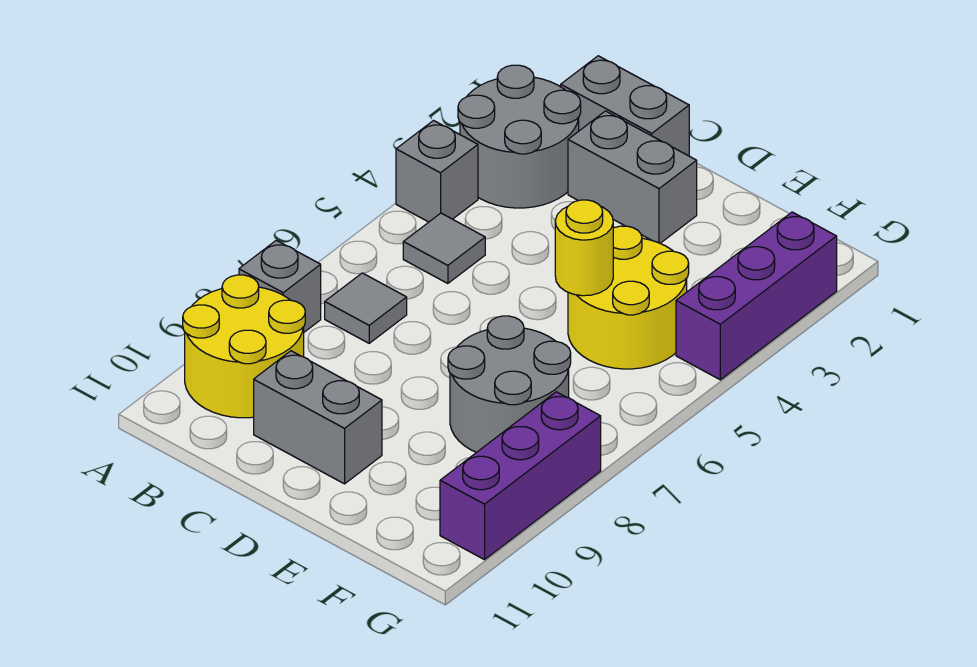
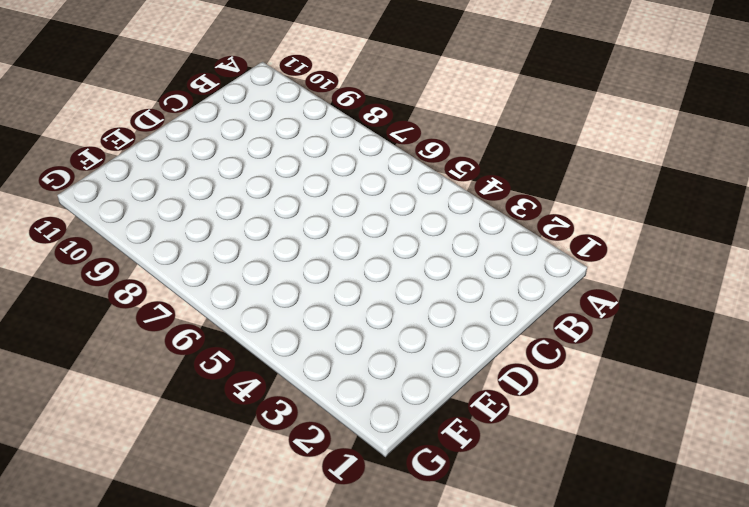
none -> grey 2x2 round brick [458,65,581,208]
none -> grey 1x1 brick [396,121,478,222]
none -> grey 1x1 brick [239,240,321,332]

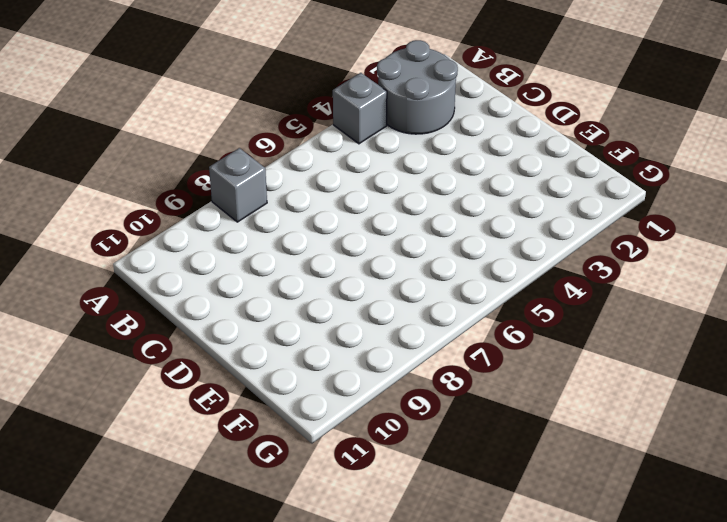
none -> yellow 2x2 round brick [183,275,305,418]
none -> grey 1x2 brick [561,56,689,156]
none -> grey 1x1 tile [403,213,485,284]

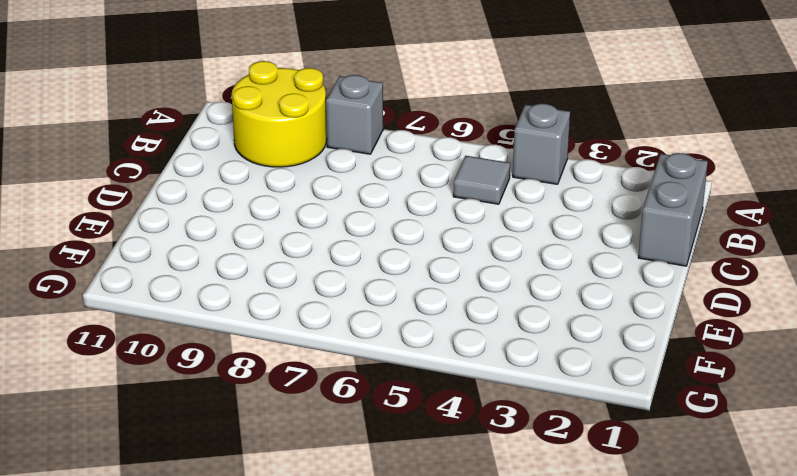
none -> grey 2x2 round brick [458,65,581,208]
none -> grey 1x1 tile [325,273,407,343]
none -> grey 1x2 brick [568,111,697,243]

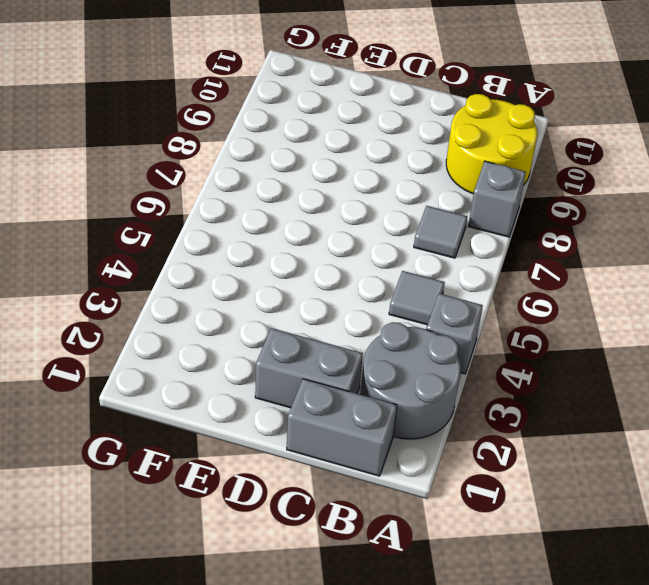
none -> grey 1x2 brick [254,351,382,484]
none -> yellow 2x2 round brick [568,226,689,369]
none -> grey 2x2 round brick [448,316,571,453]

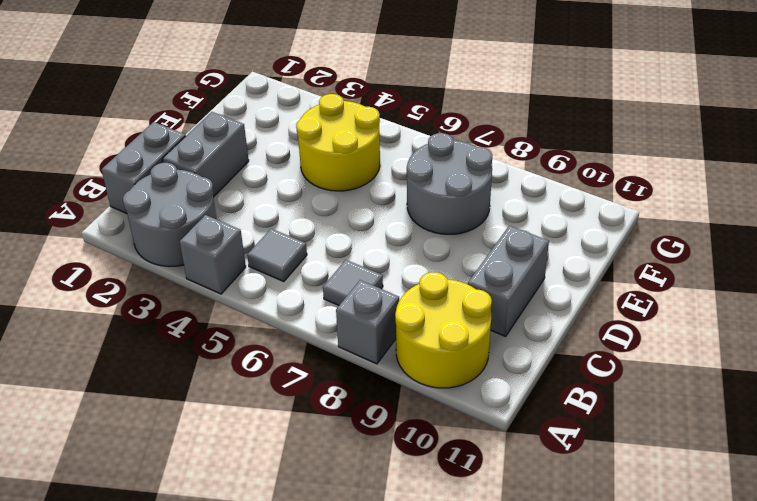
none -> purple 1x3 brick [676,212,837,380]
none -> purple 1x3 brick [440,392,601,560]
none -> yellow 1x1 round brick [555,200,613,296]

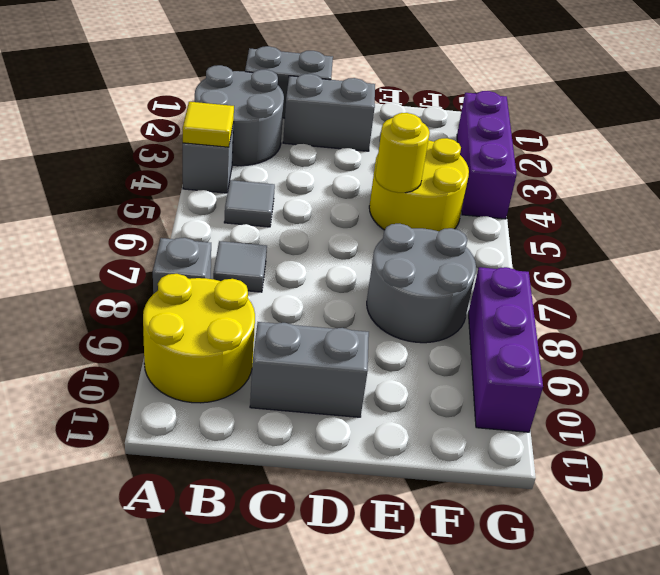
yellow 1x1 tile [183,102,234,147] -> none

